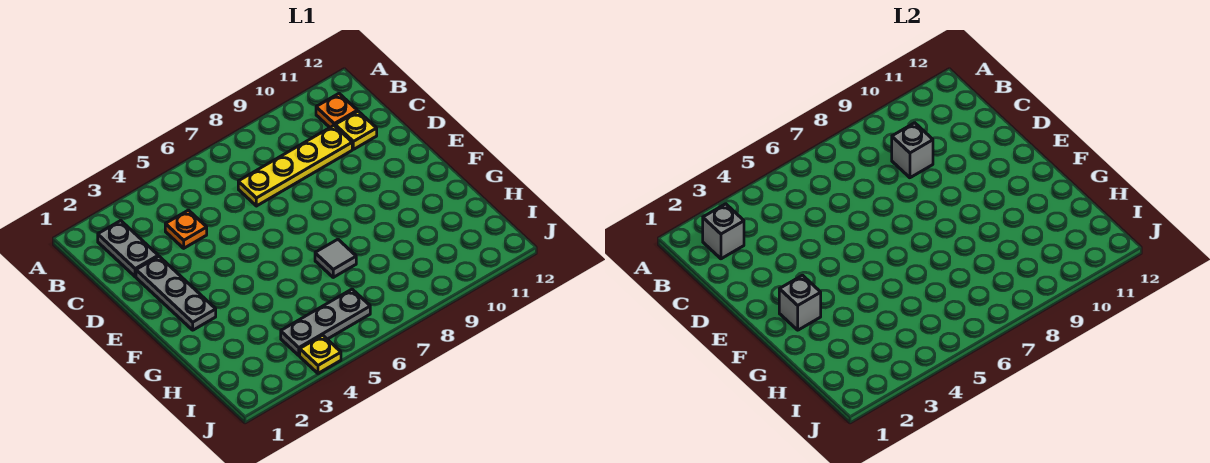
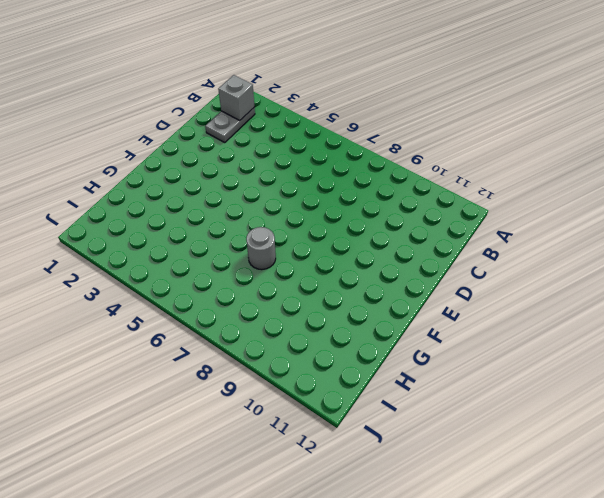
grey 1x1 round brick [246,227,276,270] -> grey 1x1 tile [315,239,356,277]
none -> orange 1x1 plate [316,94,357,127]
none -> orange 1x1 plate [165,210,207,248]
none -> yellow 1x4 plate [238,126,352,206]

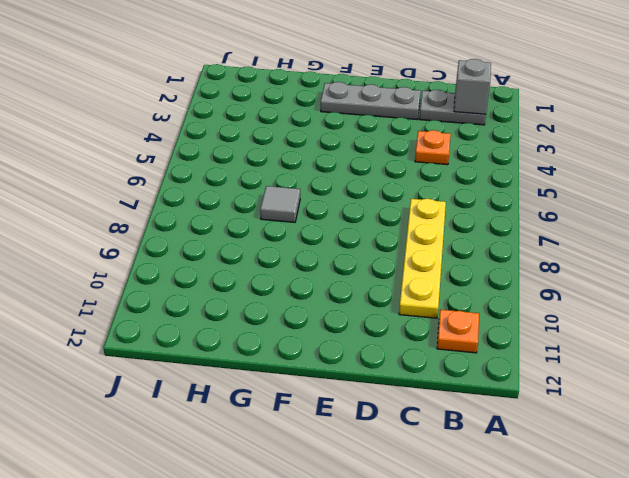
none -> yellow 1x1 plate [335,111,377,149]
none -> grey 1x3 plate [281,289,370,355]
none -> yellow 1x1 plate [300,335,341,373]

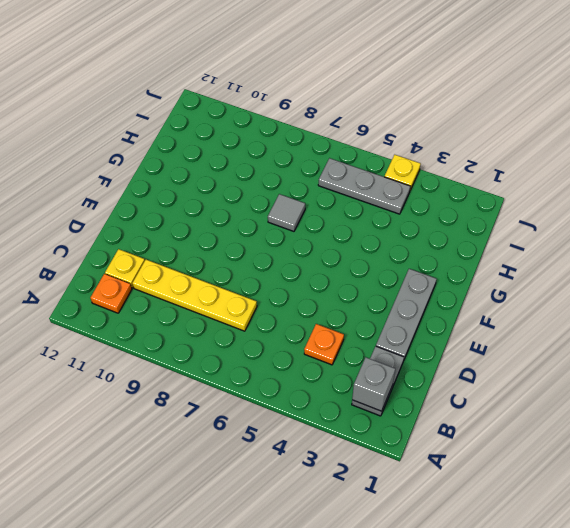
none -> grey 1x1 brick [892,123,933,178]
none -> grey 1x1 brick [779,275,821,330]

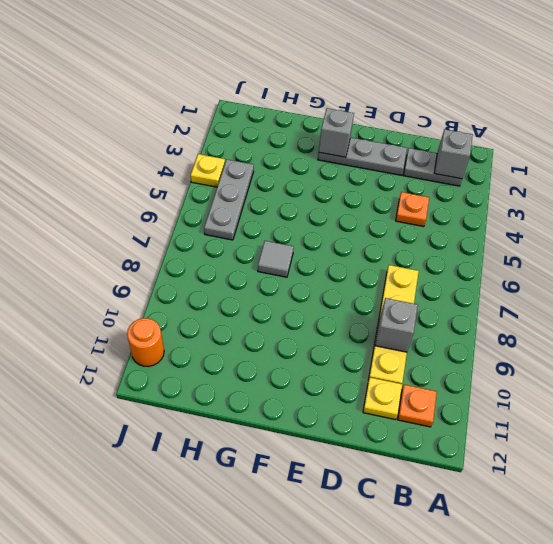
orange 1x1 round brick [127,318,164,367] -> none

